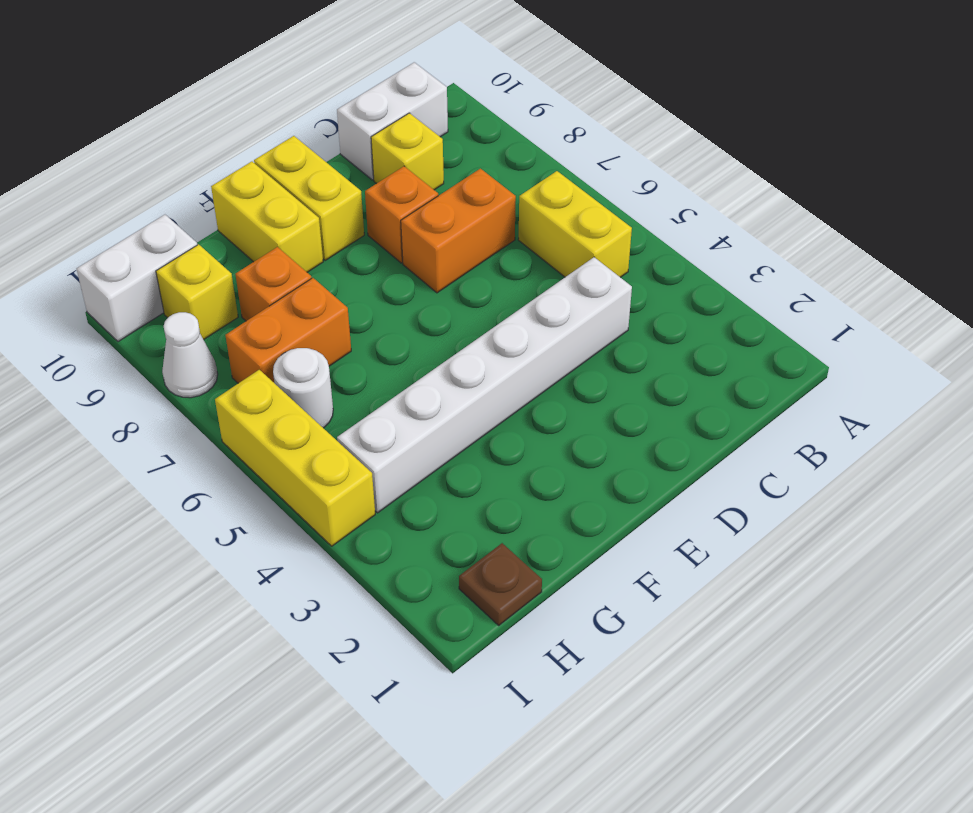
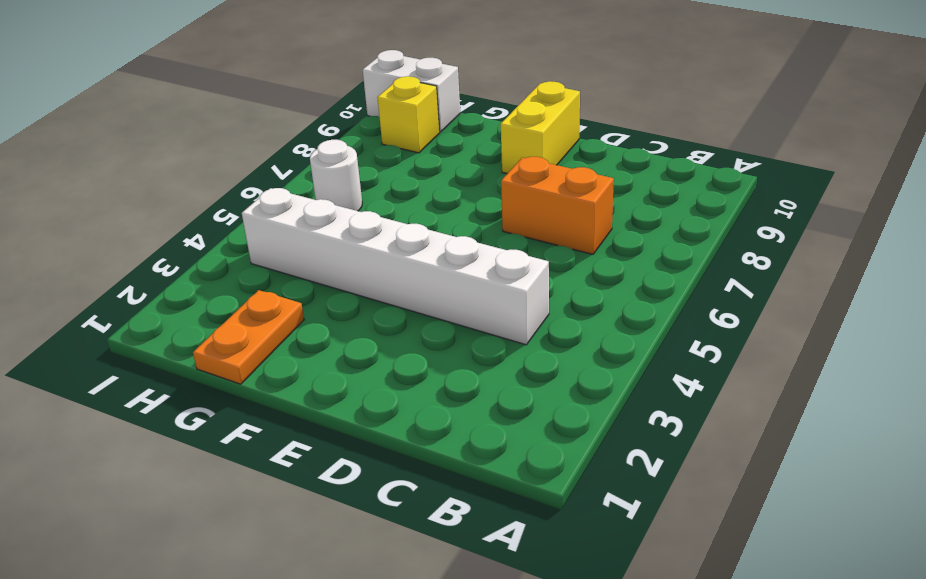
orange 1x2 plate [193,290,304,384] -> none
none -> yellow 1x2 brick [518,171,632,277]
none -> white 1x2 brick [337,62,448,180]
none -> yellow 1x1 brick [371,113,444,190]

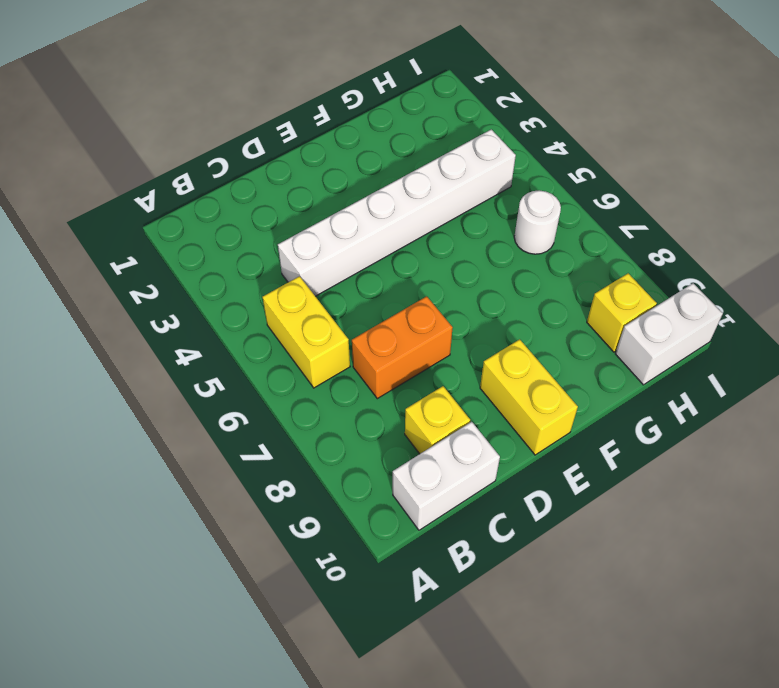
none -> orange 1x1 brick [365,166,438,263]
none -> yellow 1x2 brick [211,162,323,272]
none -> orange 1x2 brick [225,278,351,383]

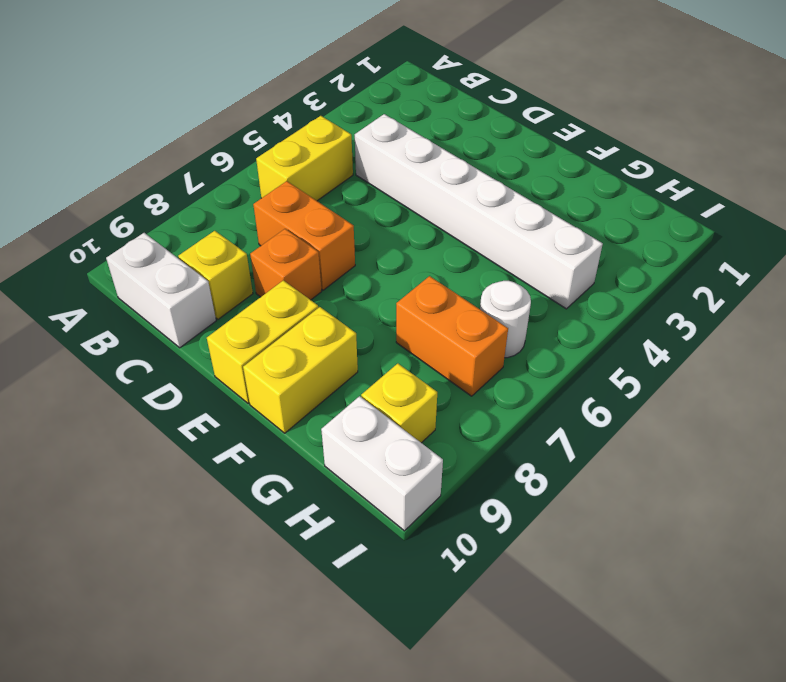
none -> orange 1x1 brick [236,247,312,321]
none -> brown 1x1 plate [459,543,542,625]
none -> yellow 1x3 brick [215,370,375,546]

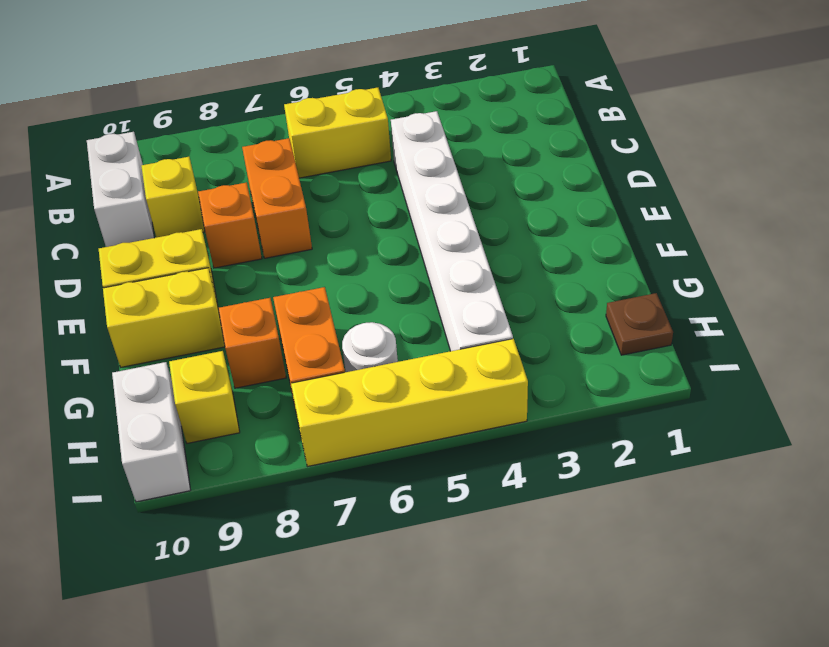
yellow 1x4 brick [291,339,528,467] -> yellow 1x3 brick [215,370,375,546]
none -> white 1x1 cone [162,312,218,398]

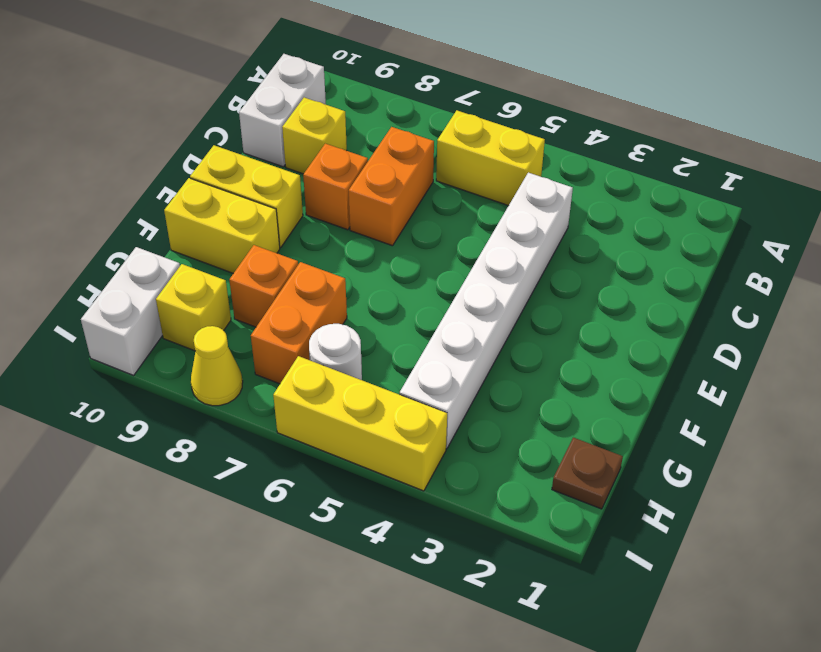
yellow 1x1 cone [191,326,243,406] -> white 1x1 cone [162,312,218,398]

